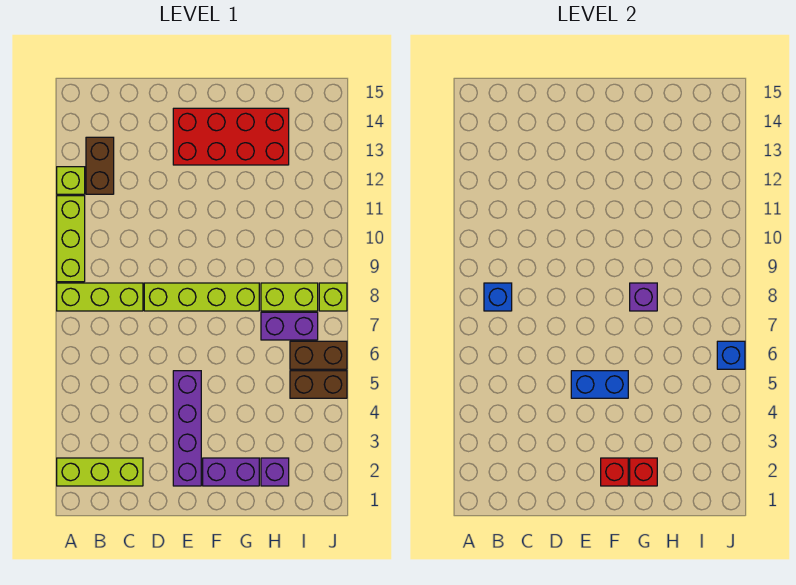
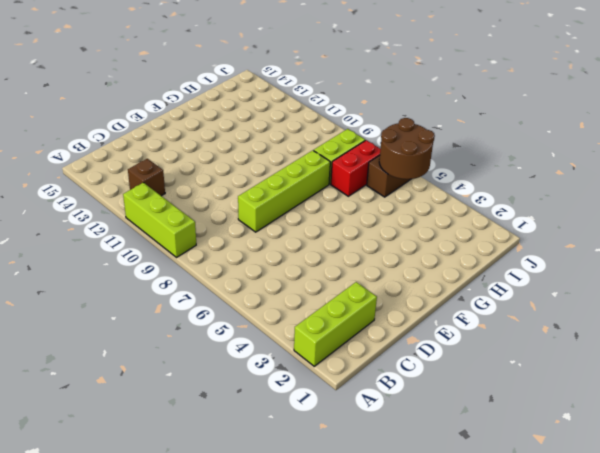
brown 1x1 brick [128,159,165,196] -> brown 1x2 brick [86,137,114,194]
red 1x2 brick [331,140,380,196] -> purple 1x2 brick [261,312,318,340]
brown 2x2 round brick [379,118,435,179] -> blue 1x1 brick [717,341,745,369]
none -> lime 1x3 brick [57,283,143,311]
none -> lime 1x1 brick [57,167,85,194]
none -> purple 1x4 brick [173,371,201,486]

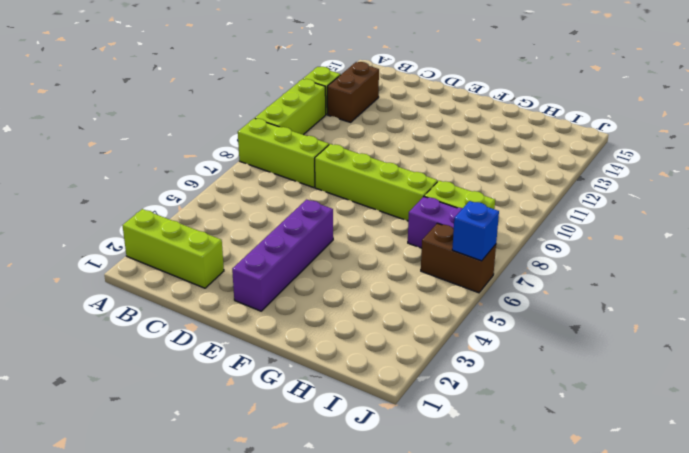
none -> red 2x4 brick [173,108,289,165]
none -> purple 1x2 brick [203,458,259,486]
none -> purple 1x1 brick [261,458,289,486]

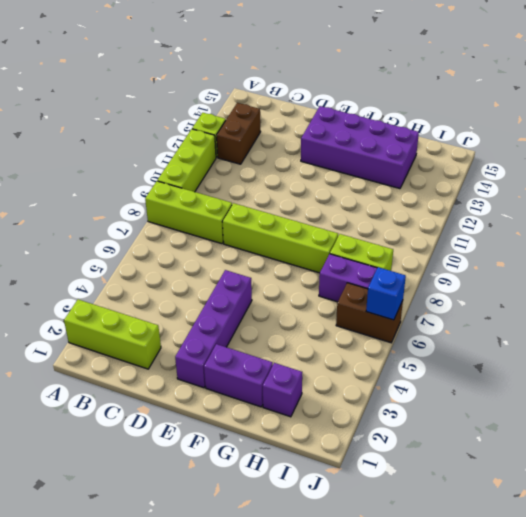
purple 2x4 brick [301,106,419,189] -> red 2x4 brick [173,108,289,165]
none -> brown 1x2 brick [290,371,347,398]
none -> lime 1x1 brick [319,283,347,311]
none -> blue 1x1 brick [484,283,512,311]

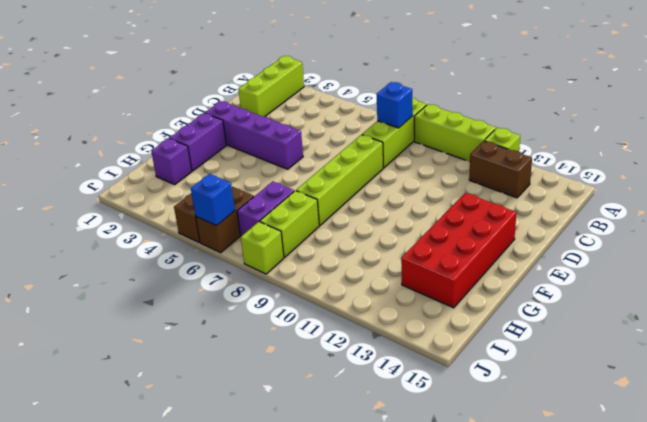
none -> blue 1x2 brick [571,371,628,398]
none -> red 1x1 brick [601,458,628,486]
none -> red 1x1 brick [630,458,657,486]

